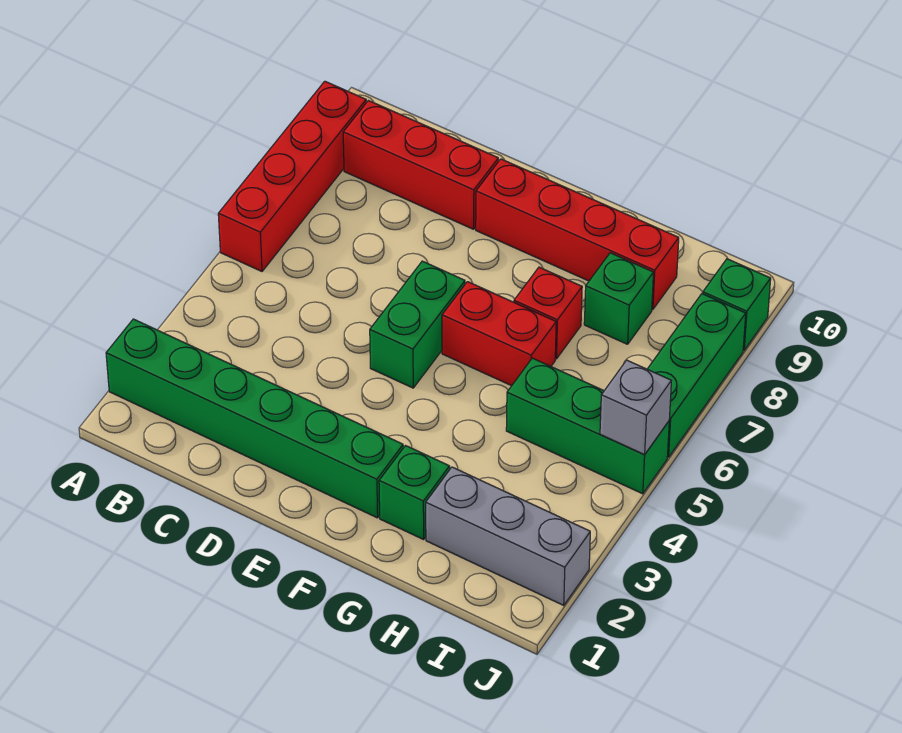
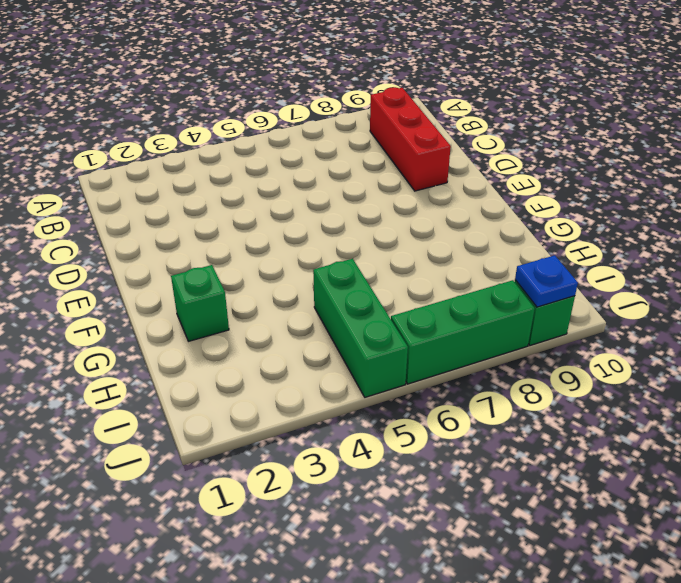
blue 1x1 plate [515,255,578,307] -> none
none -> green 1x6 brick [106,319,403,518]
none -> red 1x4 brick [218,81,366,271]
none -> green 1x2 brick [370,261,465,388]

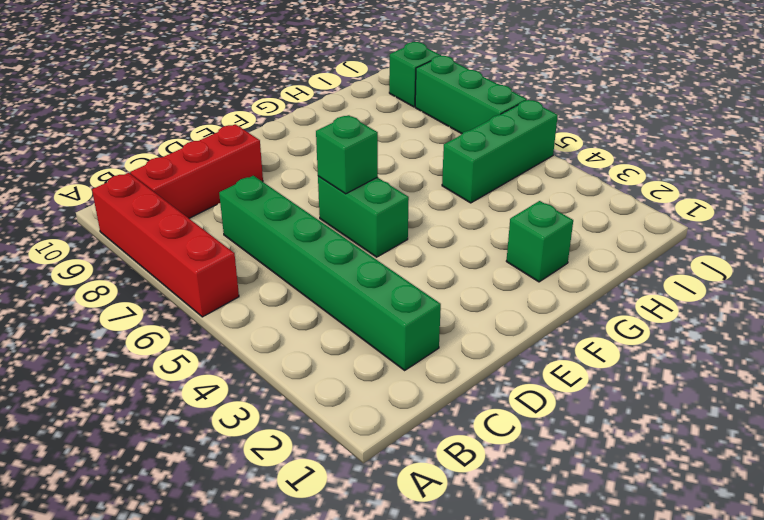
green 1x6 brick [219,176,441,370] -> green 1x6 brick turned to [106,319,403,518]
green 1x1 brick [316,115,378,194] -> green 1x1 brick moved to [584,253,654,344]
none -> red 1x4 brick [476,159,679,310]
none -> red 1x2 brick [442,282,556,386]
none -> red 1x1 brick [514,267,582,359]

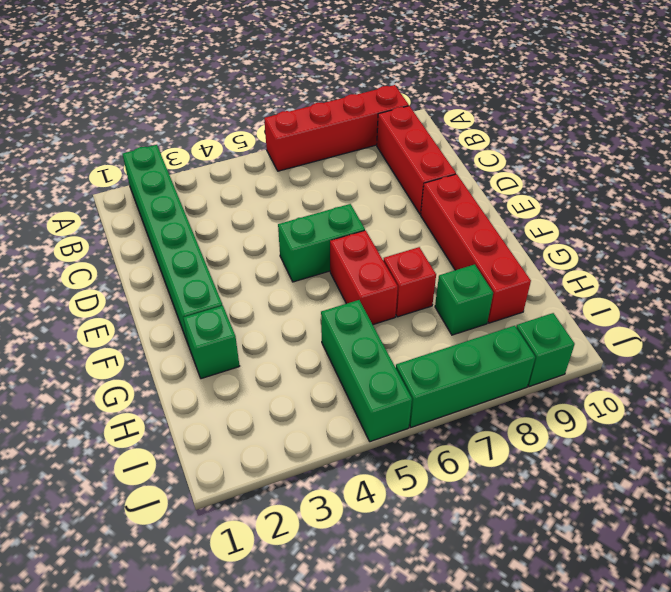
none -> grey 1x3 brick [426,467,590,605]
none -> grey 1x1 brick [600,360,671,455]

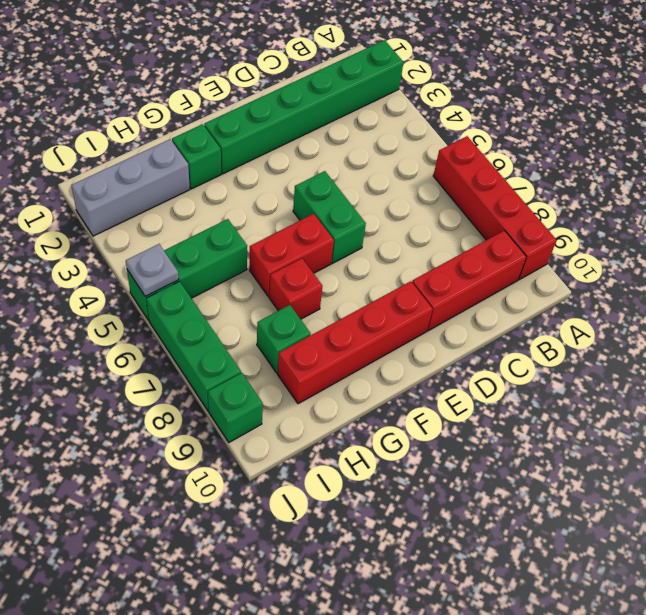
grey 1x1 plate [126,244,179,296] -> grey 1x1 brick [600,360,671,455]

